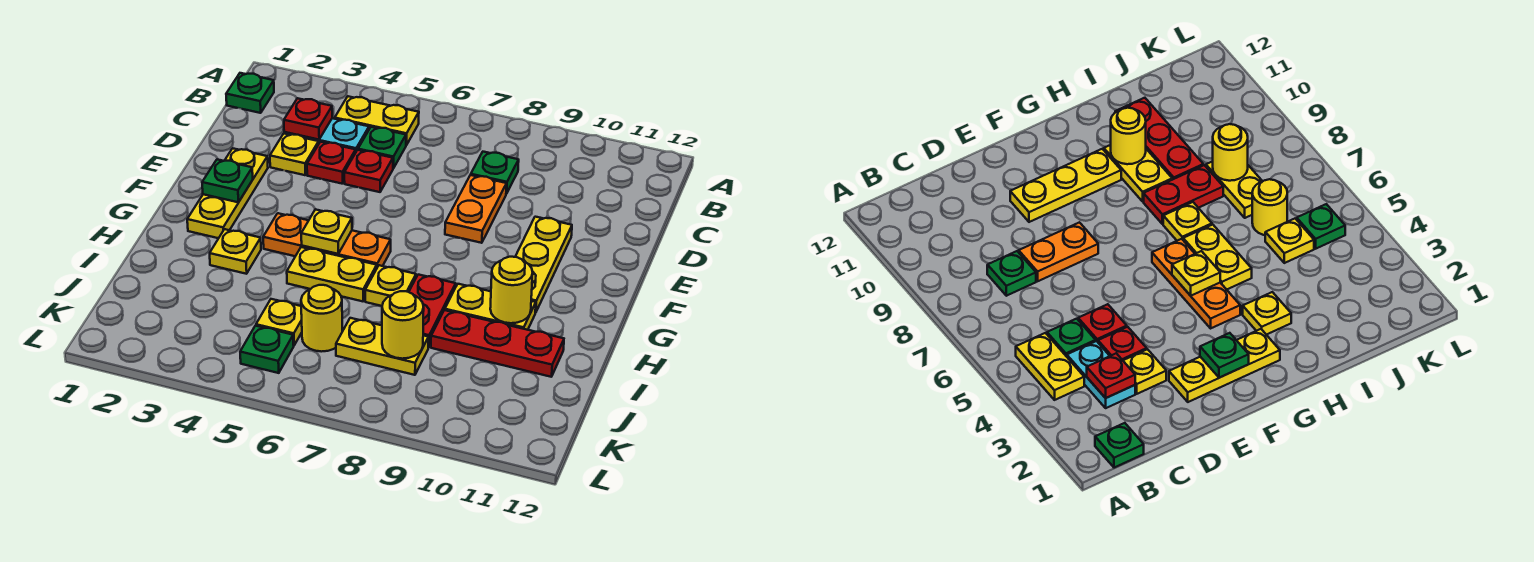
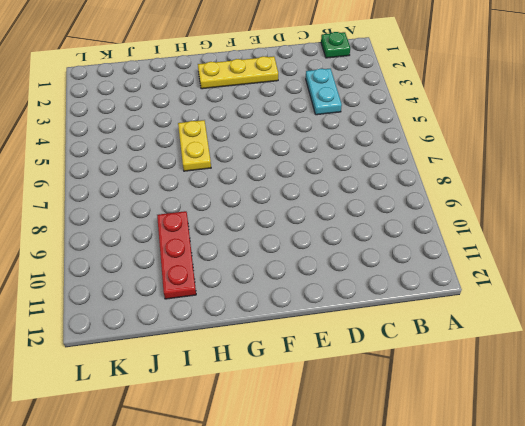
none -> yellow 1x2 plate [335,96,419,145]
none -> green 1x1 plate [358,127,406,168]
none -> green 1x1 plate [471,152,519,194]

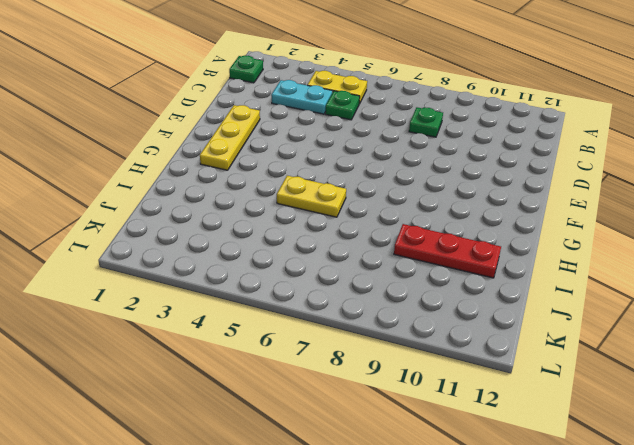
none -> yellow 1x1 plate [270,134,319,175]
none -> red 1x1 plate [307,142,356,184]
none -> red 1x1 plate [344,150,393,192]

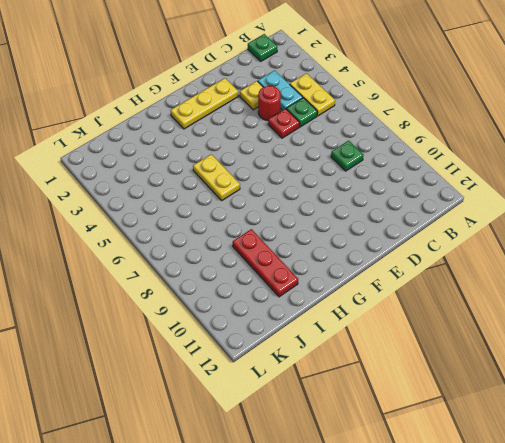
red 1x1 round brick [258,86,281,120] -> red 1x1 plate [307,142,356,184]
none -> orange 1x2 plate [445,175,507,243]
none -> yellow 1x3 plate [515,217,572,313]
none -> orange 1x3 plate [263,213,391,267]

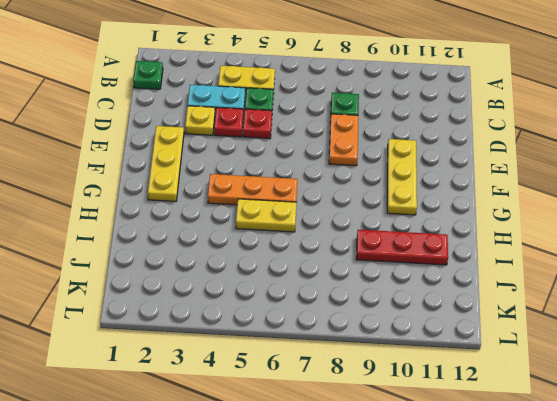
none -> yellow 1x1 plate [210,229,261,274]
none -> yellow 1x1 plate [365,265,416,306]
none -> red 1x2 plate [409,275,456,347]

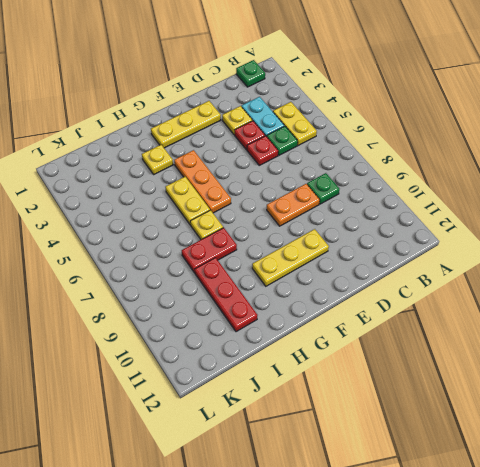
none -> yellow 1x2 plate [445,284,536,330]
none -> yellow 1x1 plate [256,299,302,345]
none -> yellow 1x1 round brick [301,285,342,352]

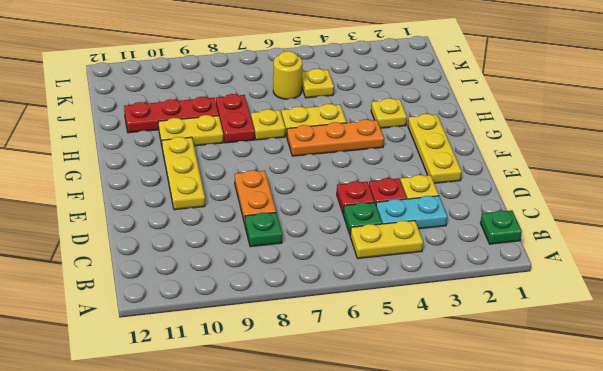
none -> yellow 1x2 plate [336,318,429,375]
none -> green 1x1 plate [240,326,294,373]
none -> red 1x1 plate [284,98,332,140]

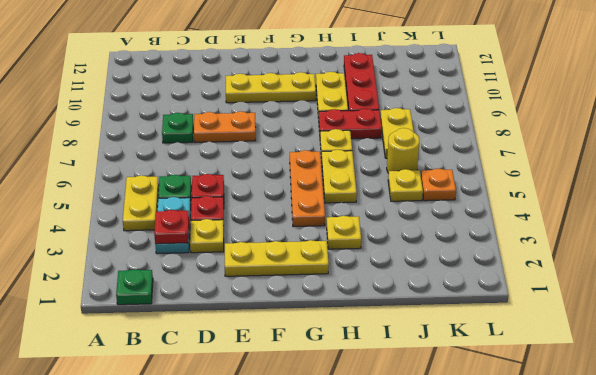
orange 1x1 plate [421,169,456,201] -> green 1x1 plate [240,326,294,373]
none -> green 1x1 plate [202,159,253,202]
none -> yellow 1x1 plate [301,209,352,254]
none -> yellow 1x1 round brick [490,257,533,323]

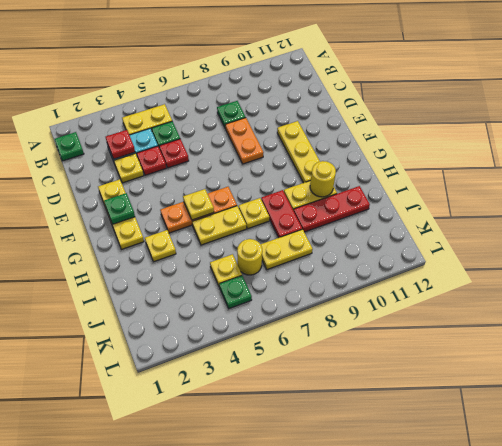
none -> yellow 1x1 round brick [382,291,424,359]

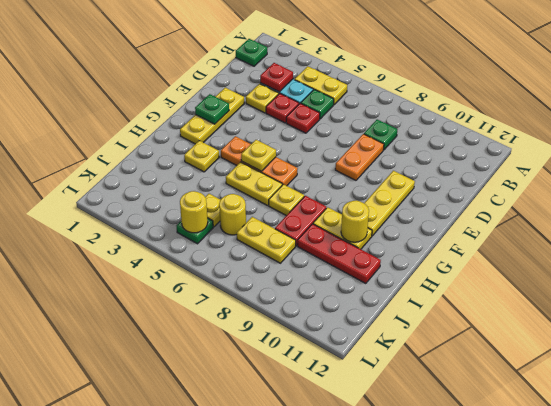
yellow 1x1 round brick [180,191,208,233] -> yellow 1x1 round brick moved to [382,291,424,359]

